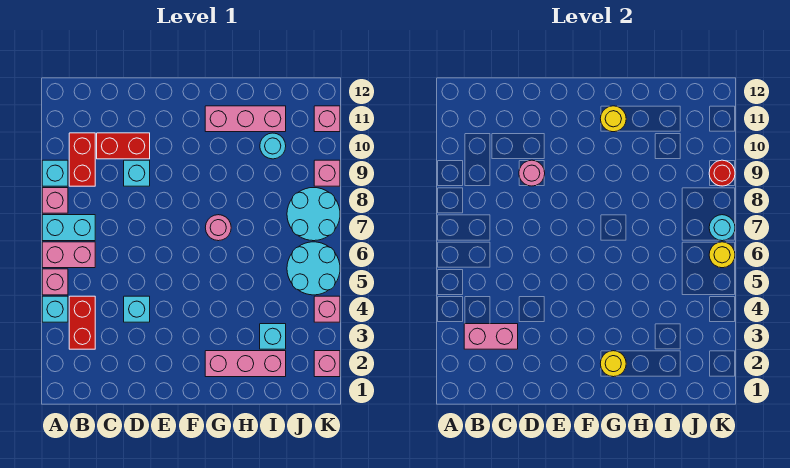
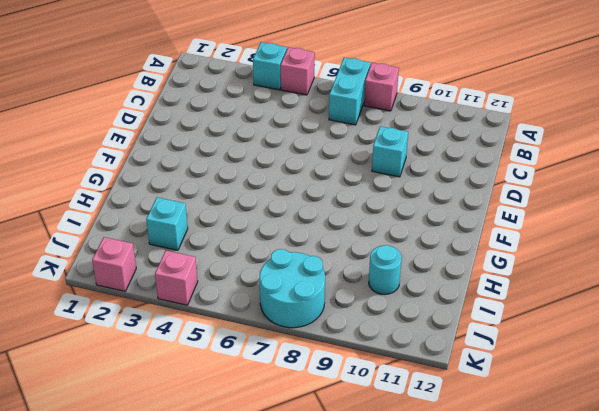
none -> pink 1x2 brick [42,242,95,268]
none -> cyan 1x1 brick [42,160,68,186]
none -> red 1x2 brick [69,296,95,349]

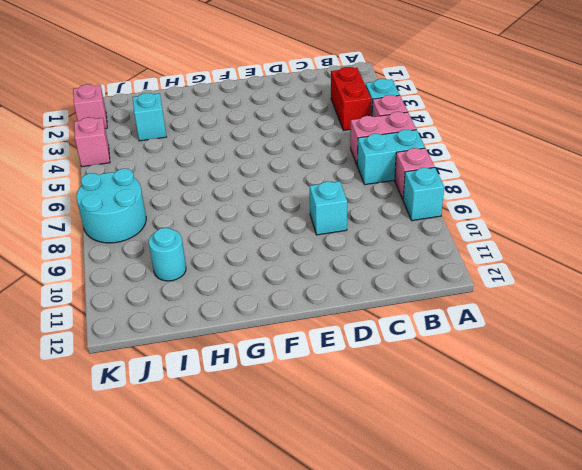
none -> red 1x2 brick [69,133,95,186]
none -> red 1x2 brick [97,133,150,159]
none -> cyan 1x1 brick [124,296,150,322]

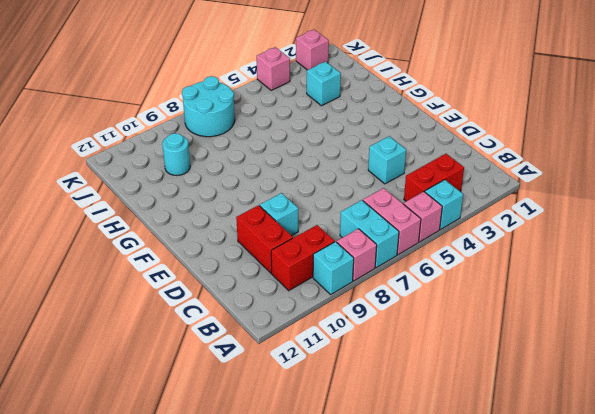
none -> pink 1x3 brick [205,351,286,377]
none -> pink 1x1 round brick [205,215,231,241]
none -> pink 1x3 brick [205,106,286,132]

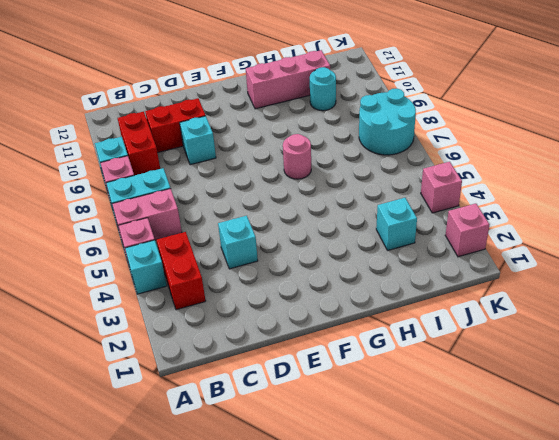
none -> pink 1x3 brick [205,351,286,377]
none -> cyan 2x2 round brick [287,242,340,295]
none -> pink 1x1 brick [314,160,340,186]

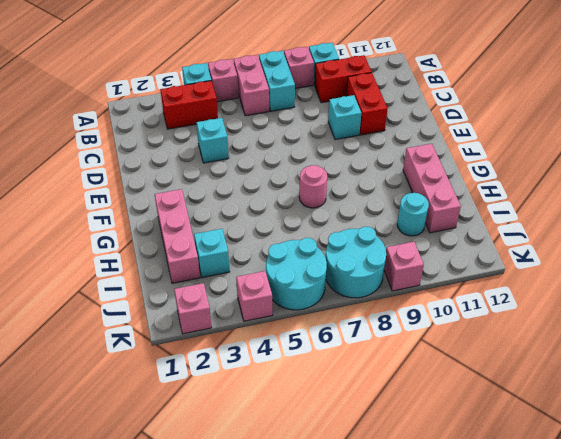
none -> pink 1x1 brick [314,106,340,132]
none -> pink 1x2 brick [464,324,518,349]
none -> pink 1x1 round brick [519,160,545,186]

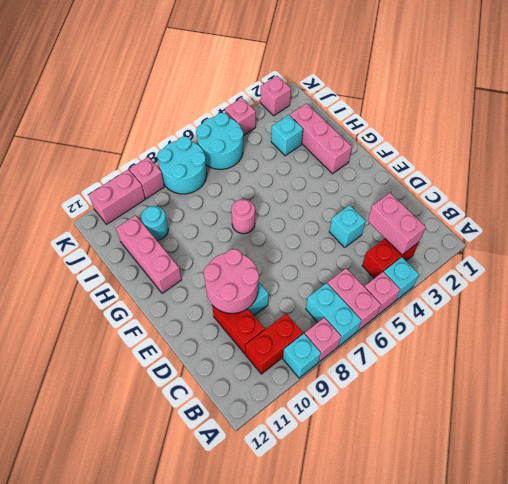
pink 2x2 round brick [204,249,259,313] -> pink 1x1 round brick [519,160,545,186]
pink 1x2 brick [89,169,145,224] -> pink 1x1 brick [314,106,340,132]
none -> yellow 1x1 round brick [600,351,626,377]
none -> yellow 1x1 round brick [600,106,626,132]
none -> yellow 1x1 round brick [709,242,735,268]

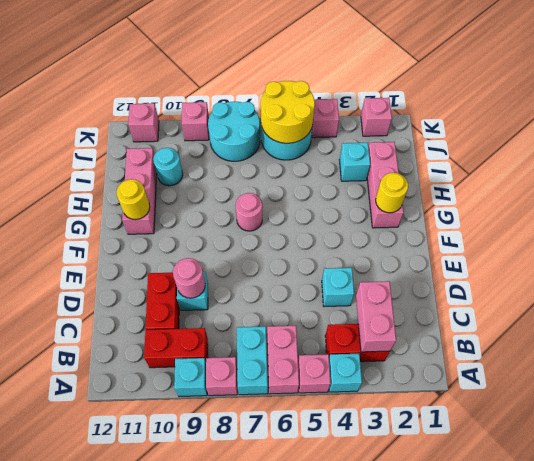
yellow 2x2 round brick [261,81,315,143] -> yellow 1x1 round brick [709,242,735,268]
none -> cyan 1x1 round brick [709,215,735,241]
none -> red 1x1 round brick [709,160,735,186]

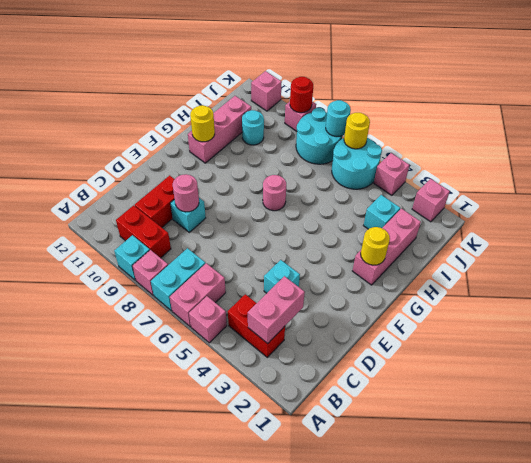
none -> cyan 1x1 brick [42,296,68,322]

